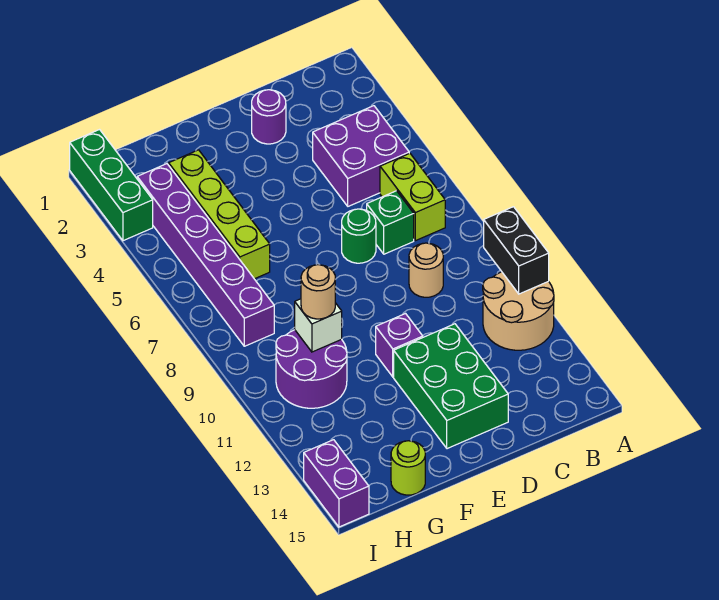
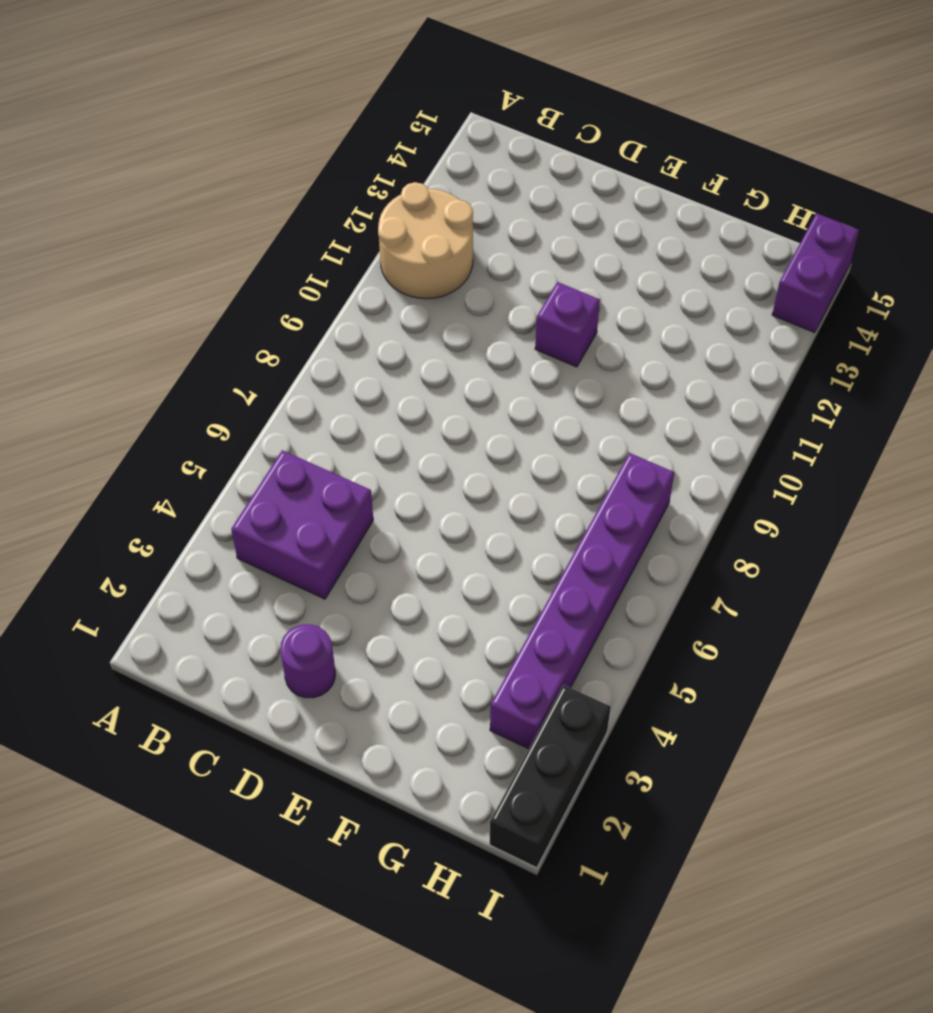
black 1x3 brick [490,685,611,868] -> green 1x3 brick [70,130,153,241]
none -> lime 1x2 brick [380,153,445,241]
none -> green 1x1 brick [367,191,414,254]
none -> tan 1x1 round brick [409,243,443,297]

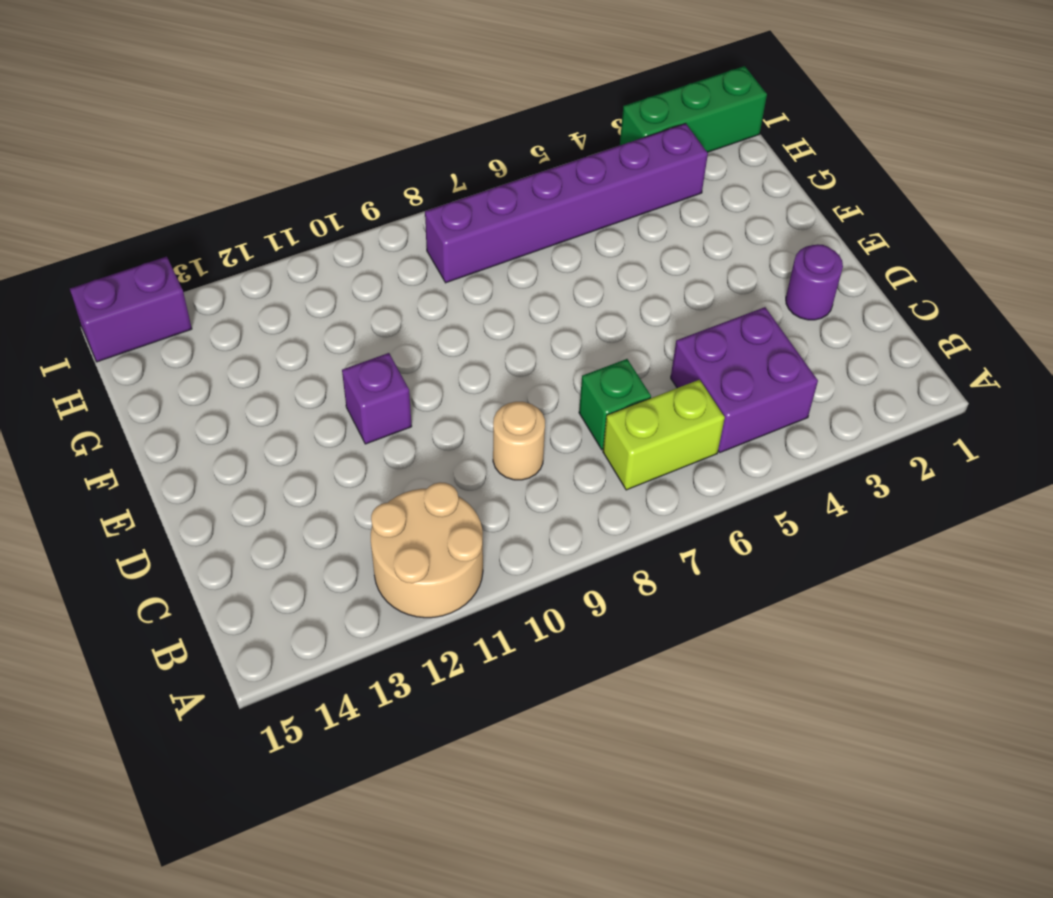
none -> green 1x1 round brick [342,209,376,263]
none -> green 2x3 brick [394,324,508,449]
none -> lime 1x4 brick [169,150,270,279]

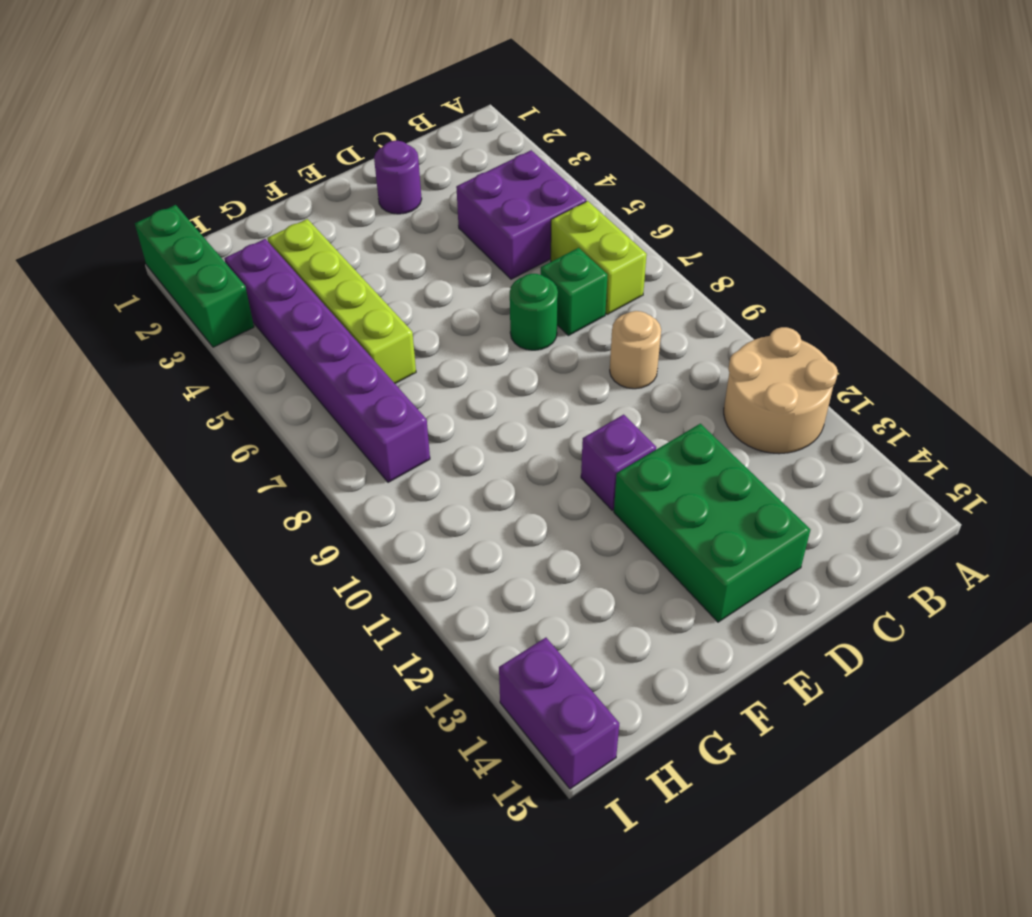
none -> purple 2x2 round brick [276,330,347,408]
none -> lime 1x1 round brick [391,441,425,495]
none -> black 1x2 brick [484,207,549,294]

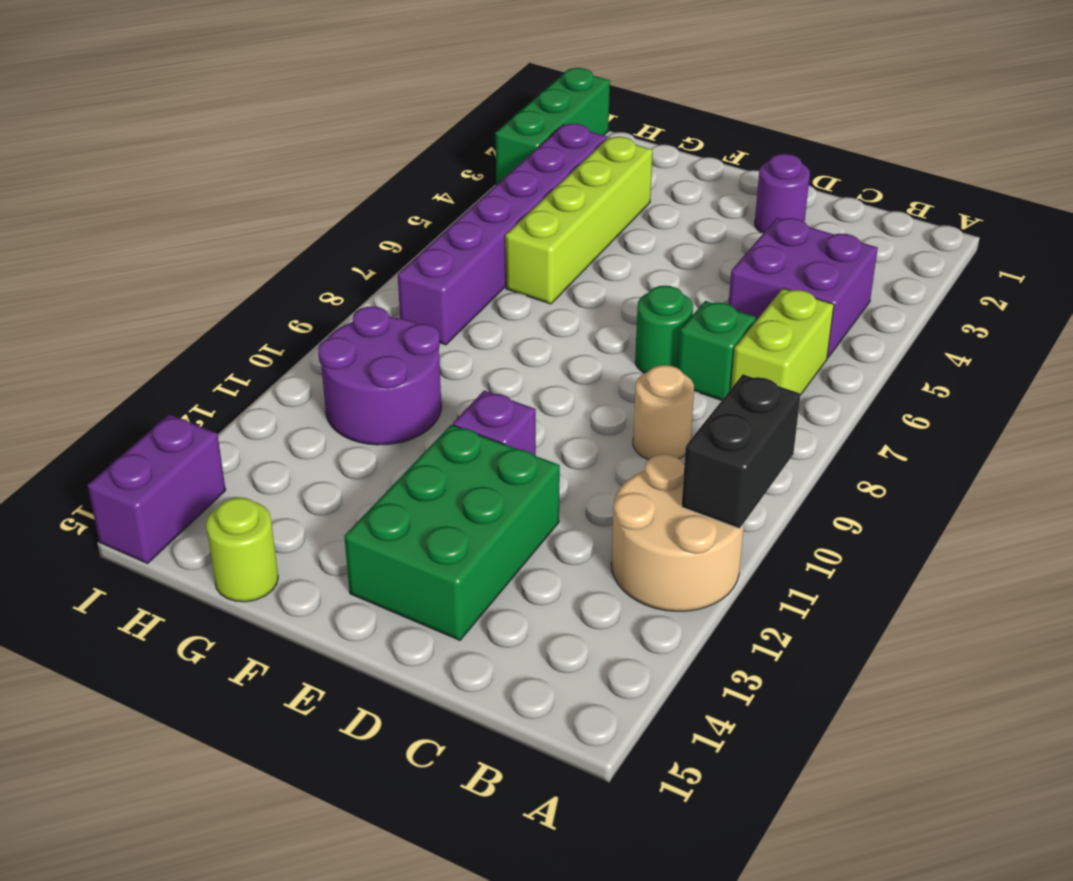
none -> white 1x1 brick [295,299,342,352]
none -> tan 1x1 round brick [301,265,335,319]

